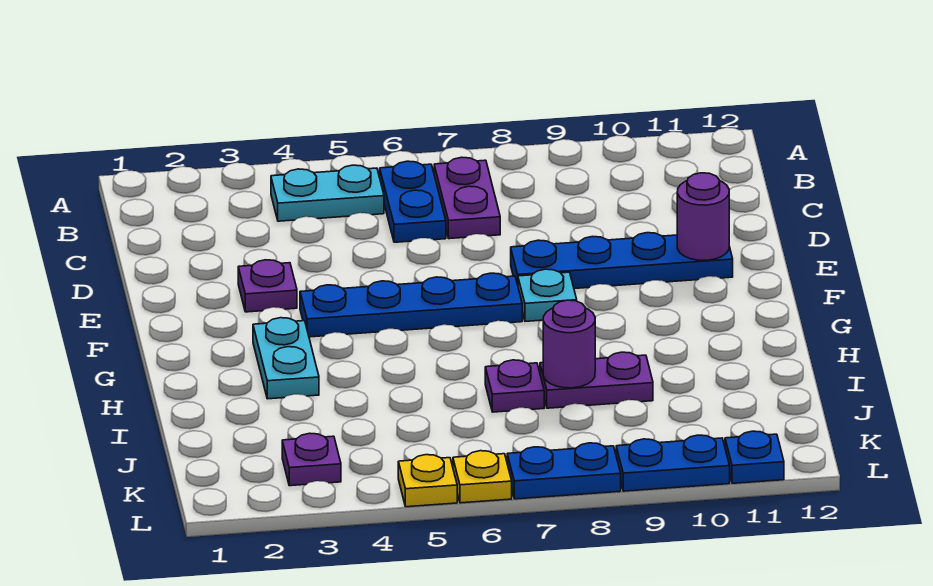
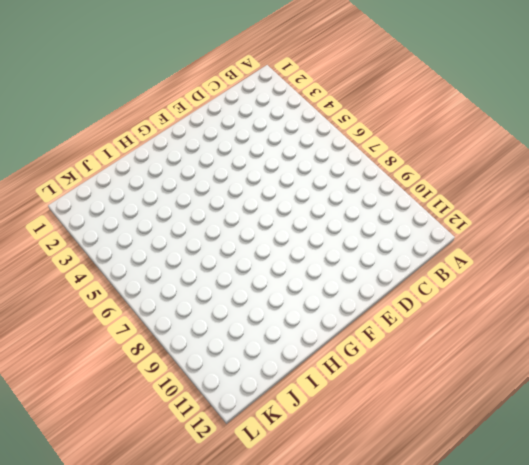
none -> cyan 1x2 plate [271,165,384,221]
none -> blue 1x2 plate [380,161,446,242]
none -> purple 1x2 plate [434,157,500,239]

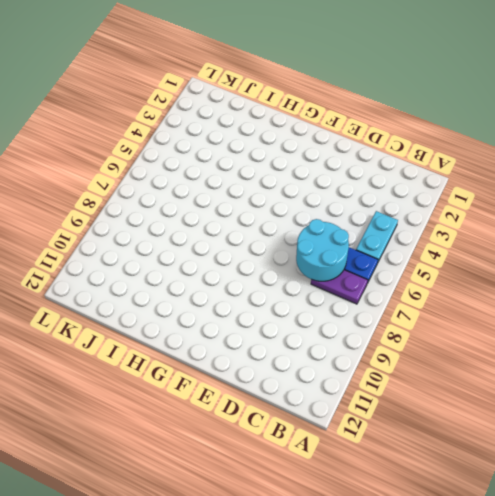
cyan 2x2 round brick [296,219,349,281] -> none
none -> purple 1x1 plate [238,260,297,312]
none -> blue 1x4 plate [511,233,733,289]
none -> blue 1x4 plate [300,273,522,337]

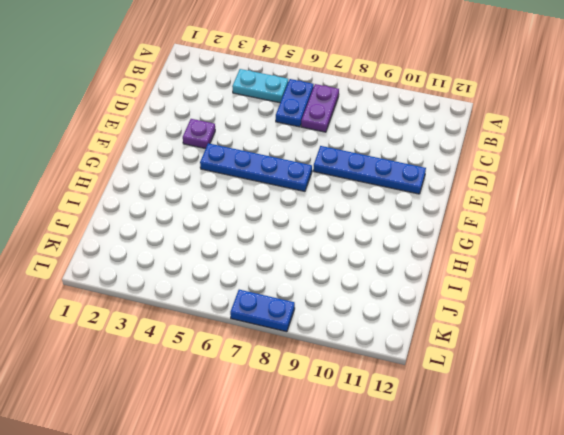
none -> cyan 1x1 plate [518,269,577,321]
none -> cyan 1x2 plate [253,318,319,399]
none -> purple 1x1 plate [485,360,544,412]

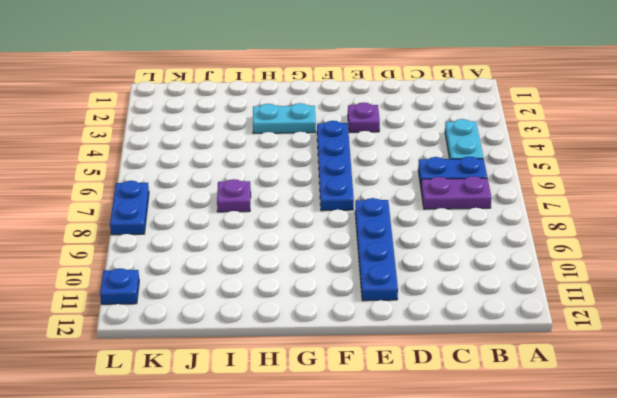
none -> cyan 1x1 plate [518,269,577,321]
none -> purple 1x2 plate [540,352,653,408]
none -> purple 1x1 plate [282,433,341,486]

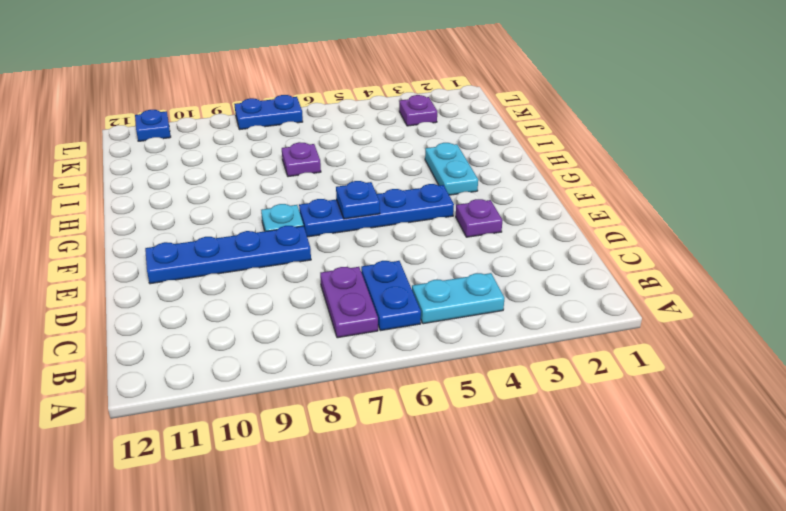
blue 1x1 plate [336,181,380,219] -> none
none -> purple 1x2 plate [540,352,653,408]
none -> yellow 1x1 plate [398,455,457,507]
none -> yellow 1x1 plate [453,451,512,503]

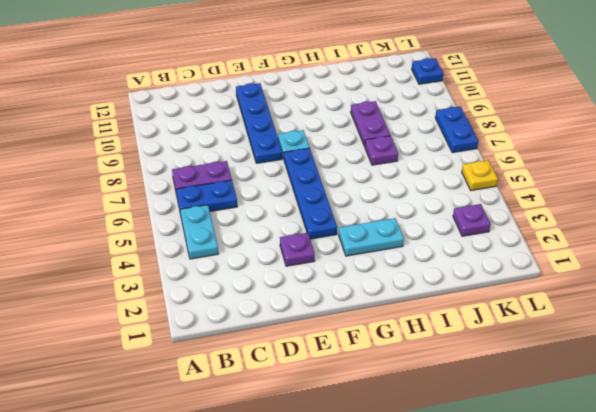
none -> yellow 1x1 plate [453,451,512,503]
none -> blue 1x2 plate [616,435,730,491]
none -> purple 1x1 round brick [677,173,729,260]

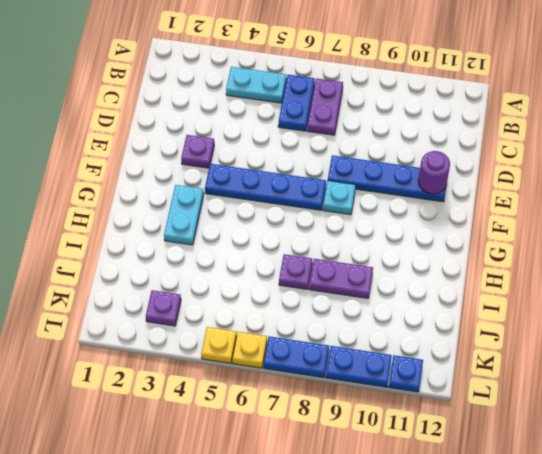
none -> purple 1x1 round brick [543,300,595,388]

